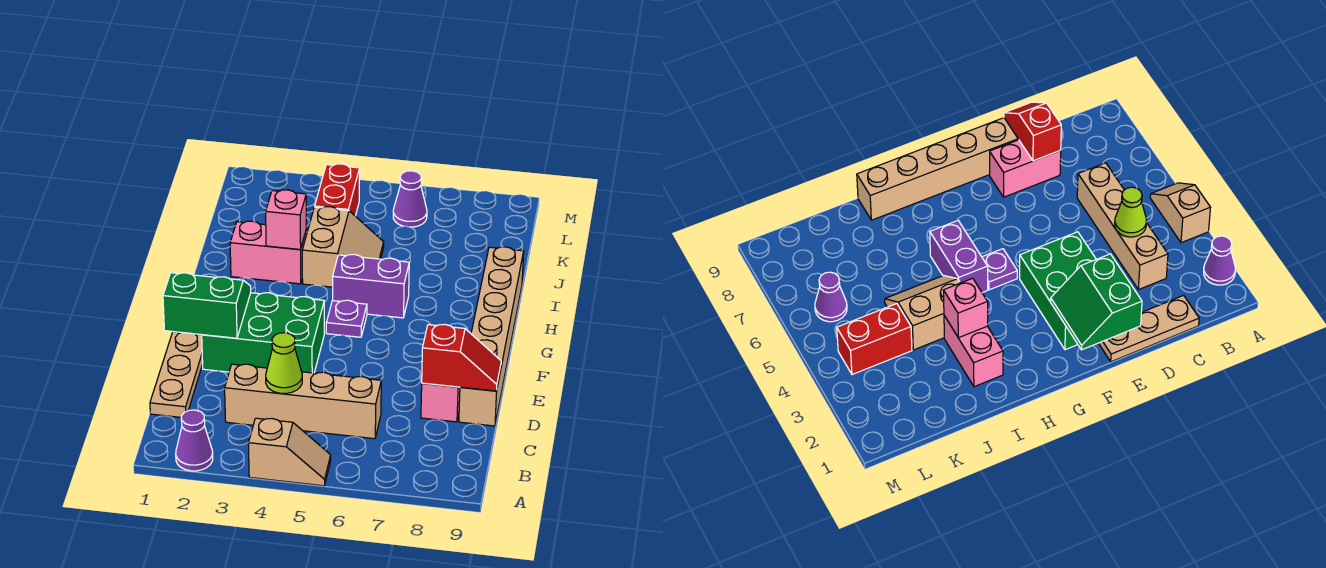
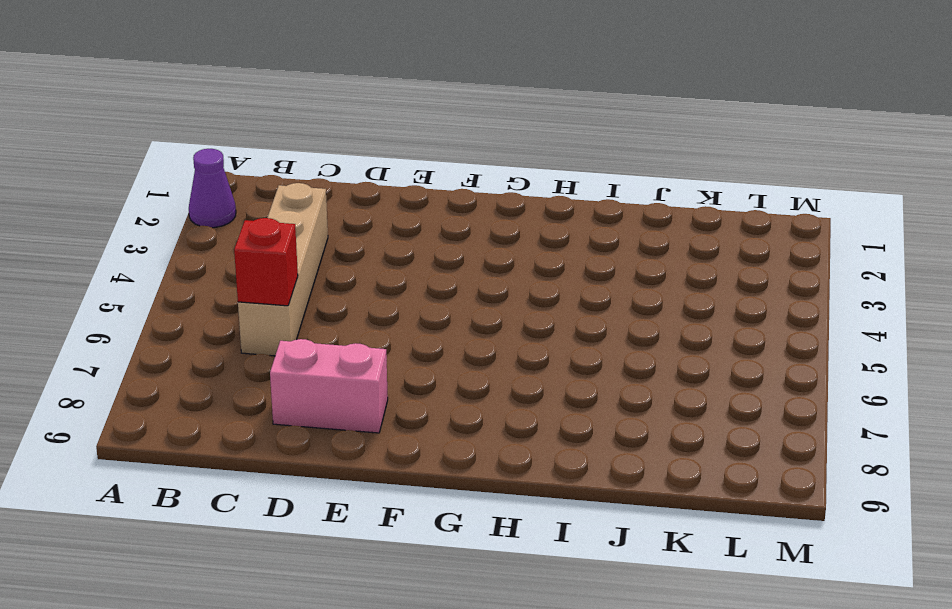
red 1x1 brick [234,218,298,306] -> none
none -> tan 1x2 slope [248,418,331,486]
none -> tan 1x3 plate [150,332,203,417]
none -> tan 1x6 brick [459,247,524,426]

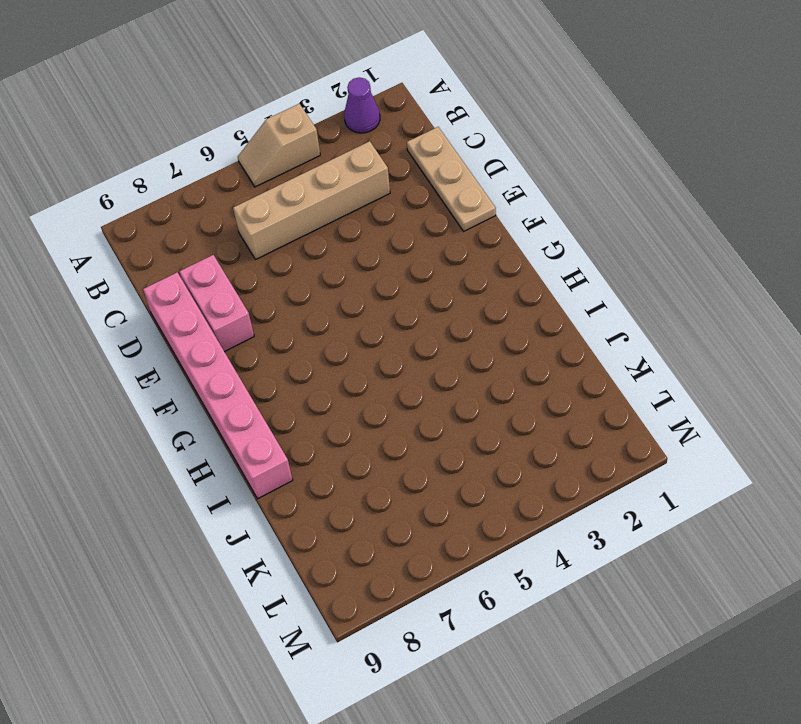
pink 1x6 brick [143,272,293,499] -> tan 1x6 brick [459,247,524,426]
none -> green 2x3 brick [202,293,324,373]
none -> purple 1x1 plate [326,300,367,337]
none -> purple 1x2 brick [333,254,409,318]

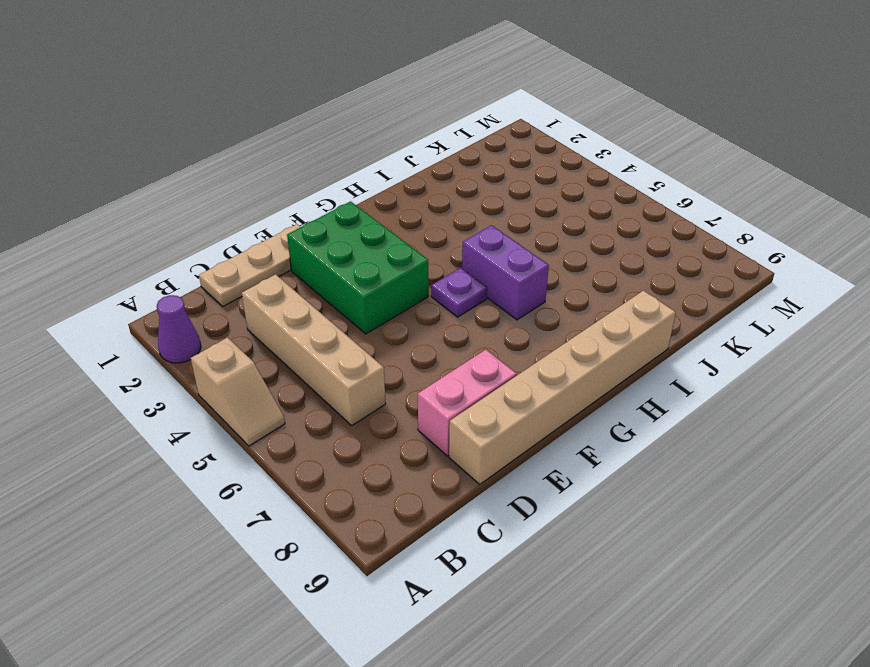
none -> pink 1x2 brick [230,221,307,284]
none -> tan 2x2 slope [302,207,384,287]
none -> red 1x2 brick [315,164,360,216]

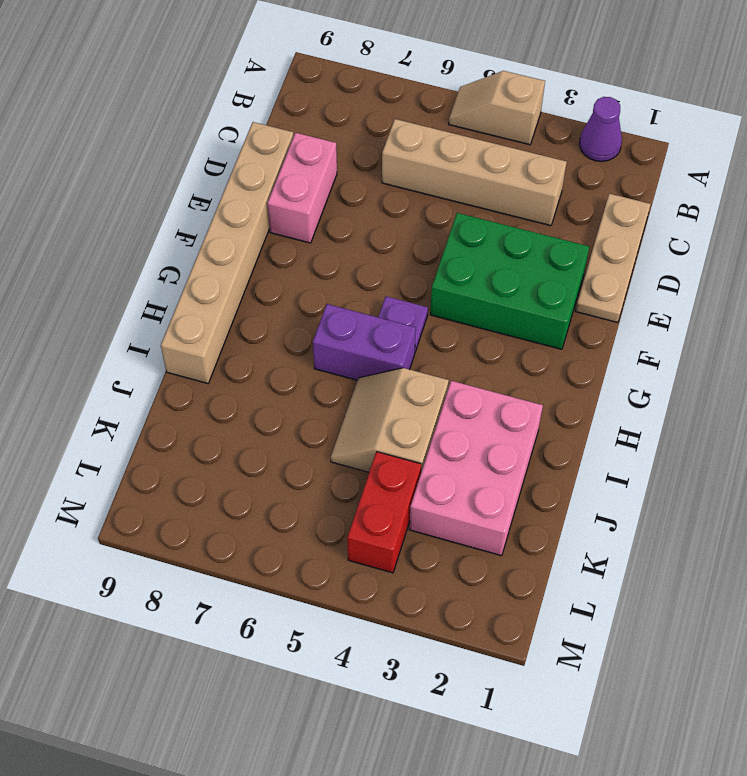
pink 2x3 brick [409,381,543,556] -> pink 1x2 brick [230,221,307,284]
none -> purple 1x1 cone [393,171,427,227]
none -> lime 1x1 cone [266,333,302,393]
none -> red 1x2 slope [422,324,501,391]

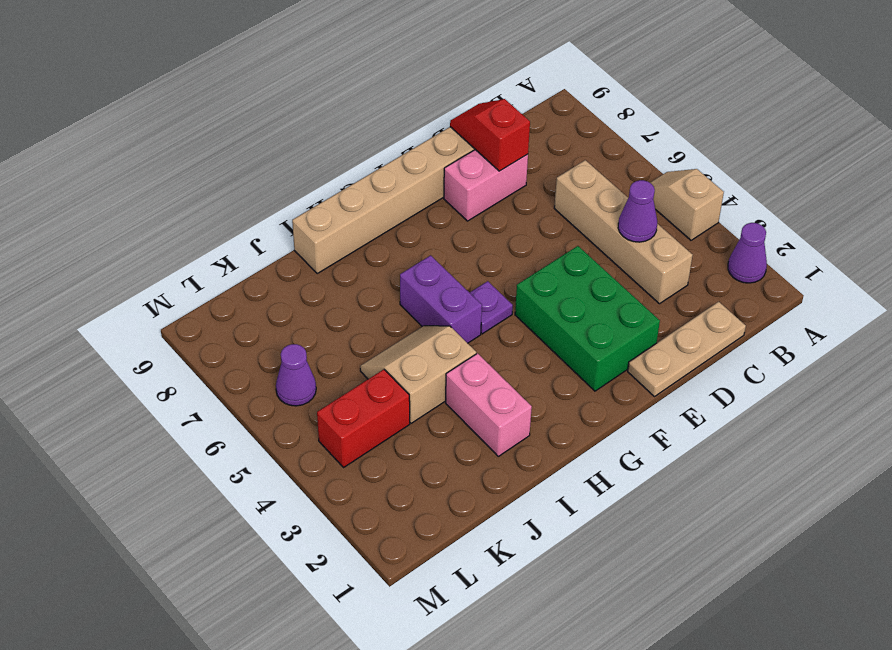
purple 1x1 cone [618,180,657,242] -> lime 1x1 cone [266,333,302,393]
none -> green 2x2 slope [163,273,251,338]
none -> pink 1x1 brick [266,190,306,250]

